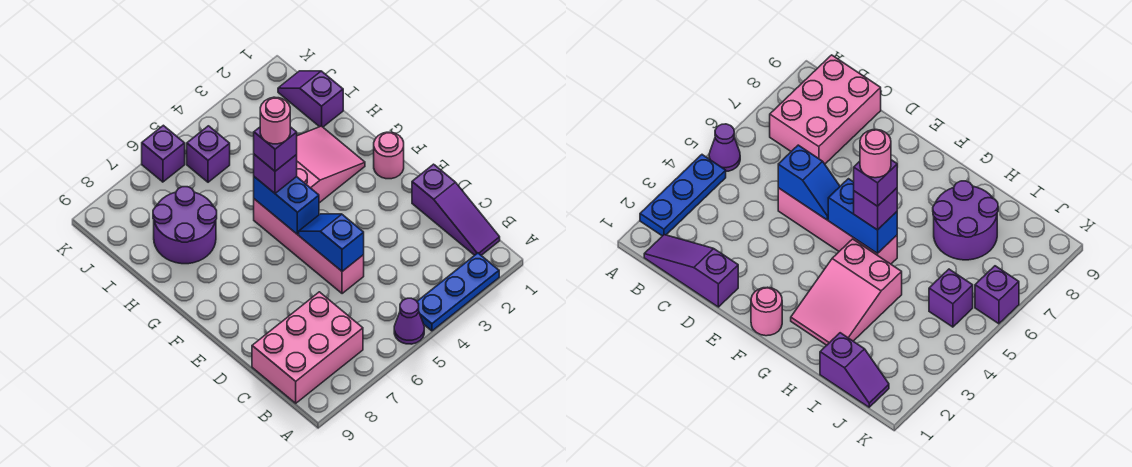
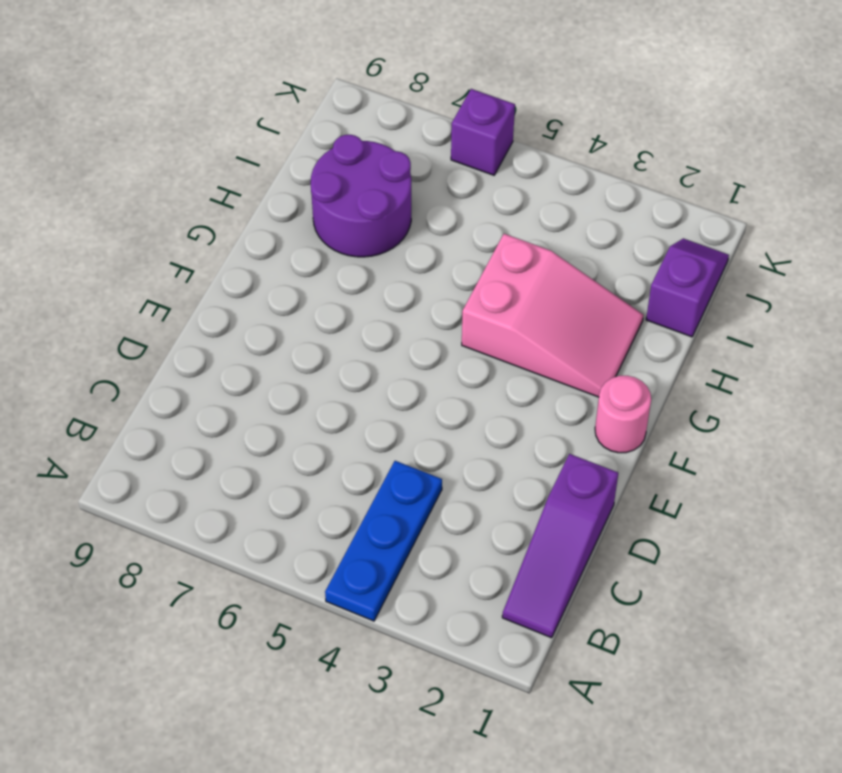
blue 1x3 plate [325,461,442,621] -> blue 1x3 plate turned to [417,253,499,331]
none -> purple 1x1 cone [394,298,424,344]
none -> pink 2x3 brick [252,292,363,403]
none -> pink 1x4 brick [254,199,364,294]

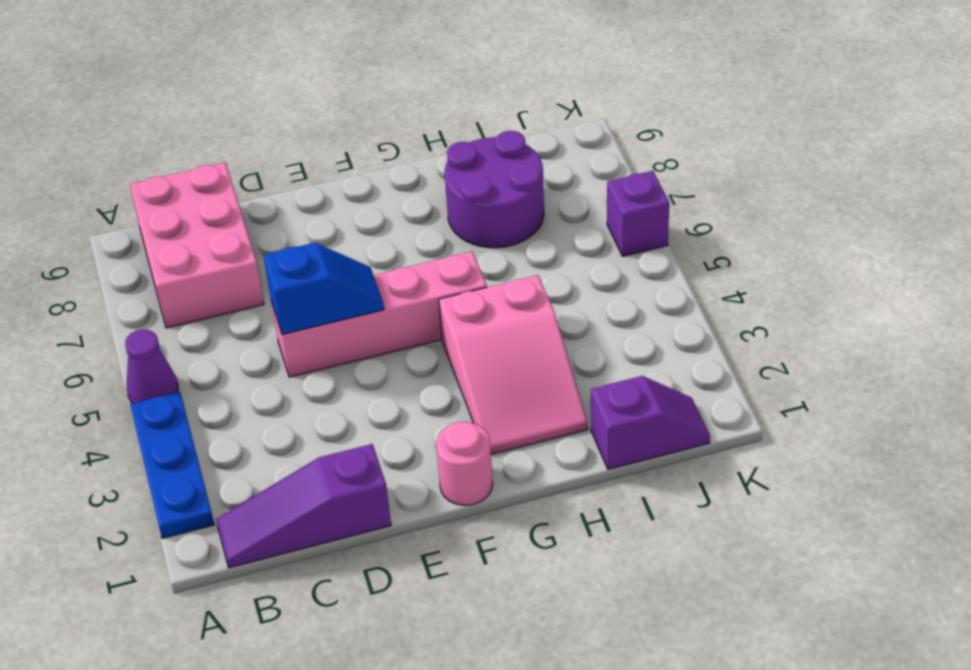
none -> purple 1x1 brick [187,126,230,182]
none -> blue 1x2 brick [254,177,319,234]
none -> purple 1x1 brick [254,154,297,193]

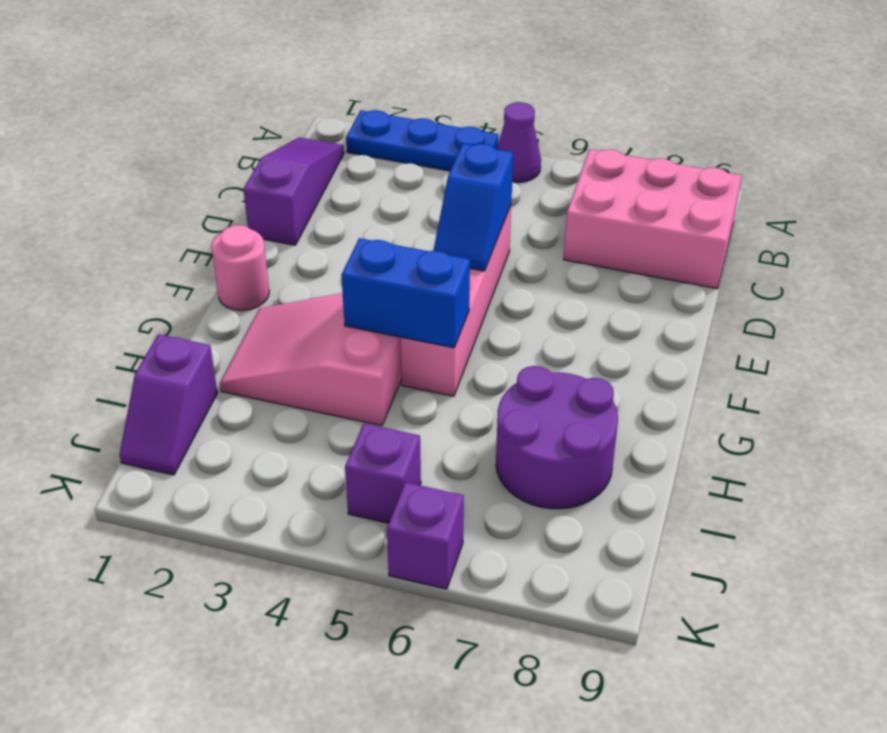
blue 1x2 brick [341,238,470,348] -> blue 1x2 brick turned to [254,177,319,234]
none -> purple 1x1 brick [254,154,297,193]
none -> purple 1x1 brick [254,127,297,171]
none -> pink 1x1 round brick [260,97,290,144]

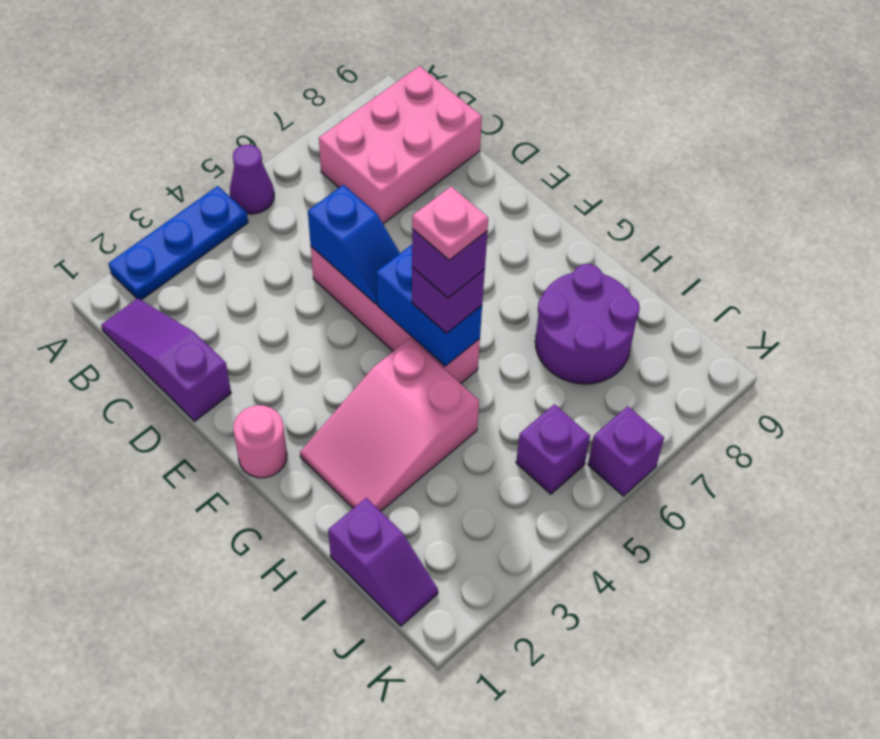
pink 1x1 plate [412,187,488,260] -> pink 1x1 round brick [260,97,290,144]

